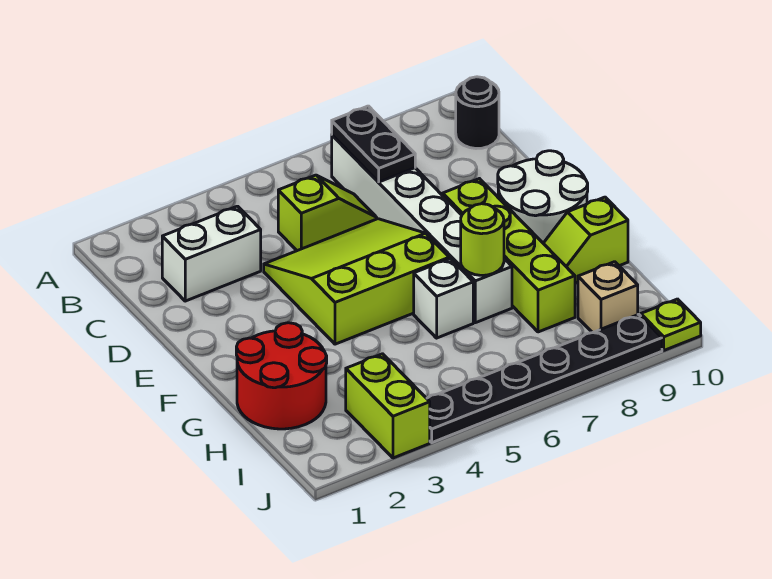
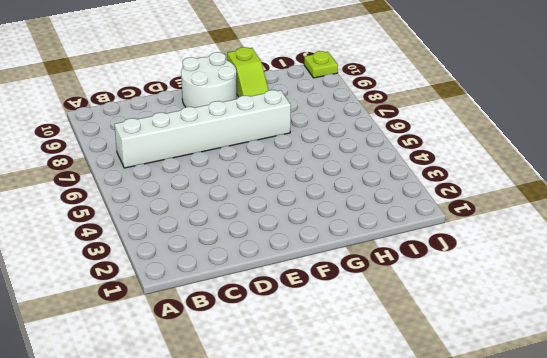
none -> black 1x1 round brick [456,77,499,149]
none -> white 1x2 brick [162,206,261,301]
none -> lime 1x2 slope [278,175,377,251]

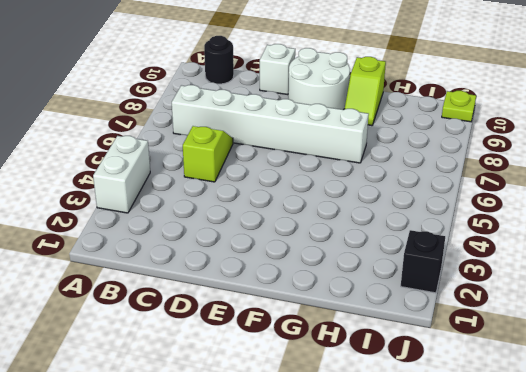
white 1x2 brick [93,136,150,213] -> white 1x2 brick moved to [162,206,261,301]
white 1x1 brick [260,44,295,95] -> white 1x1 brick moved to [414,259,473,338]
black 1x1 brick [401,230,445,293] -> none
none -> lime 3x3 slope [264,219,449,344]
none -> lime 1x4 brick [443,179,575,332]
none -> red 2x2 round brick [236,323,327,429]

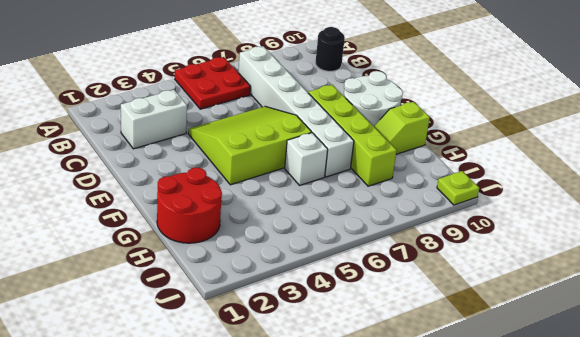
red 2x2 plate [175,57,251,109] -> none
none -> lime 1x2 slope [278,175,377,251]
none -> lime 1x2 brick [346,354,430,458]
none -> tan 1x1 brick [578,262,638,333]

